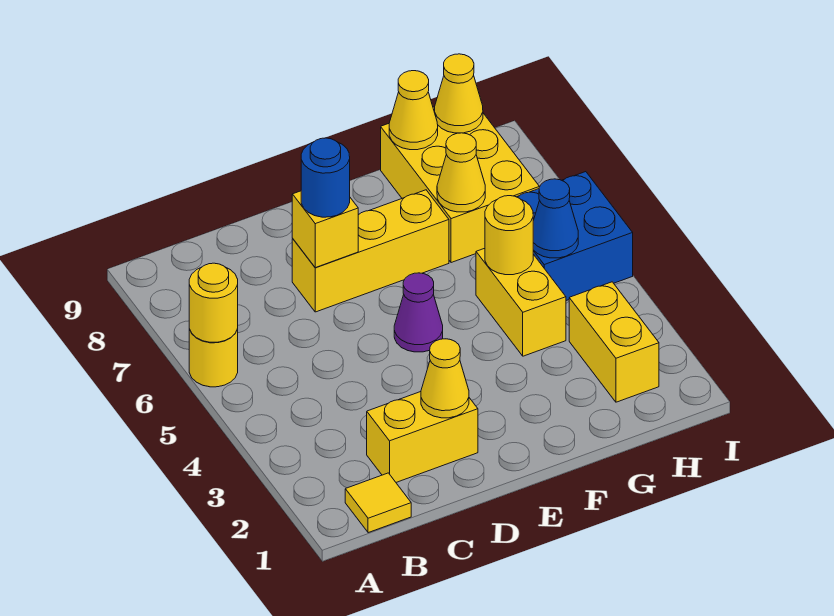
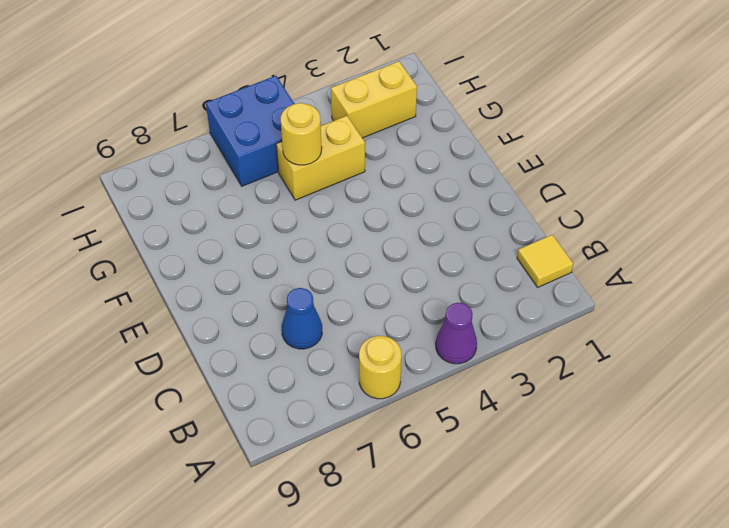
purple 1x1 cone [436,303,477,364] -> purple 1x1 cone moved to [394,273,443,352]
blue 1x1 cone [282,288,322,349] -> blue 1x1 cone moved to [533,179,578,258]
none -> yellow 1x2 brick [367,392,478,482]
none -> yellow 1x3 brick [292,190,449,312]
none -> yellow 2x3 brick [381,107,539,263]

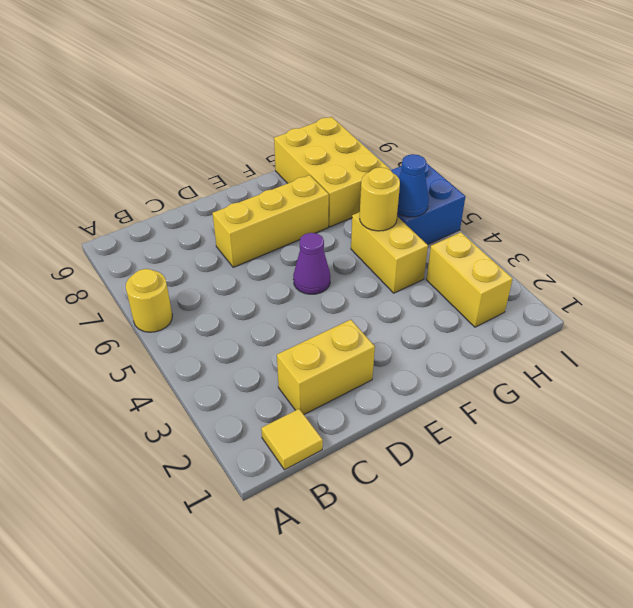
none -> yellow 1x1 round brick [189,263,238,342]
none -> yellow 1x1 cone [421,339,469,418]
none -> yellow 1x1 brick [292,191,358,268]

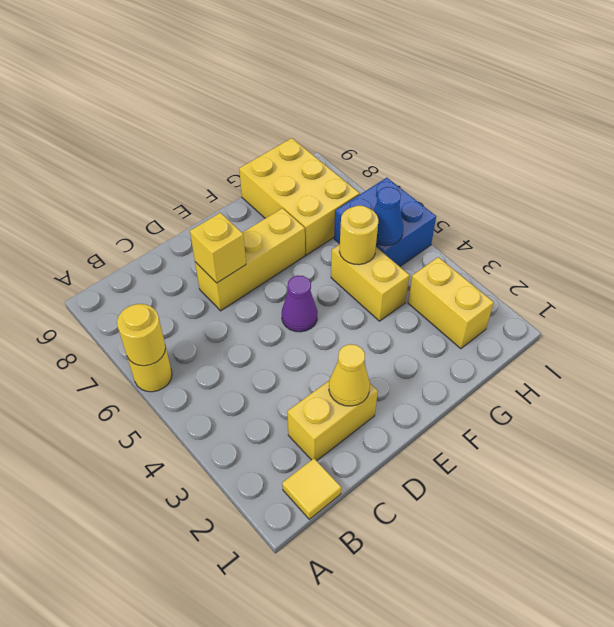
none -> yellow 1x1 cone [437,133,485,212]
none -> yellow 1x1 cone [389,71,438,150]
none -> yellow 1x1 cone [435,54,483,133]

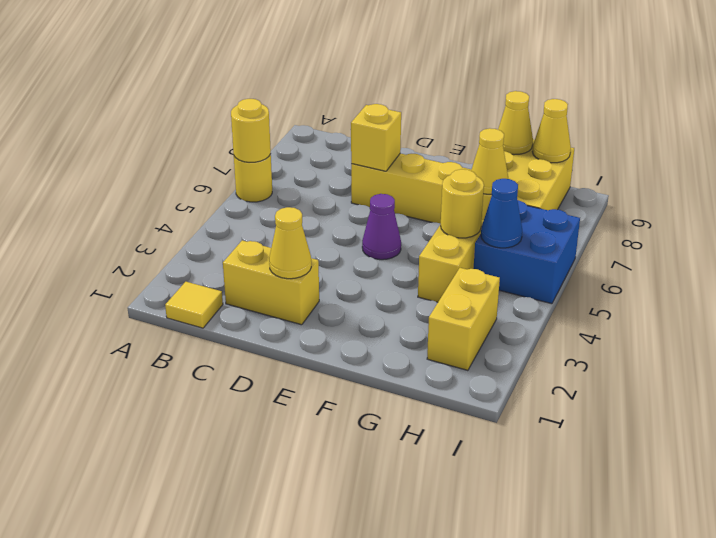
none -> blue 1x1 round brick [301,138,350,217]

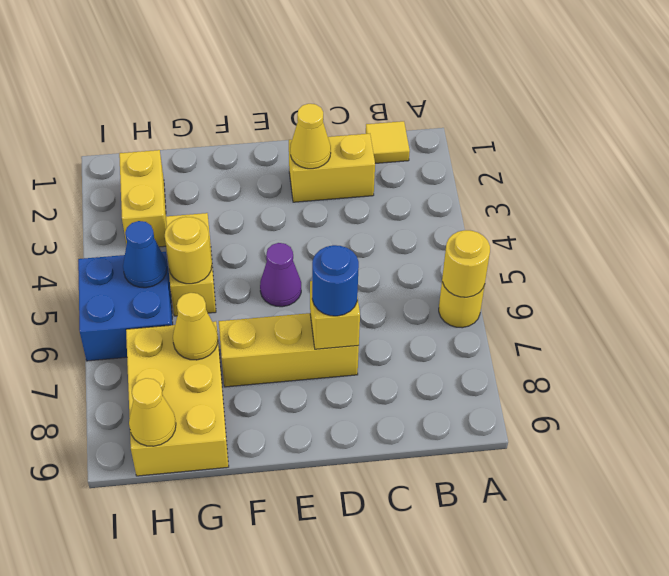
none -> yellow 1x1 cone [389,71,438,150]

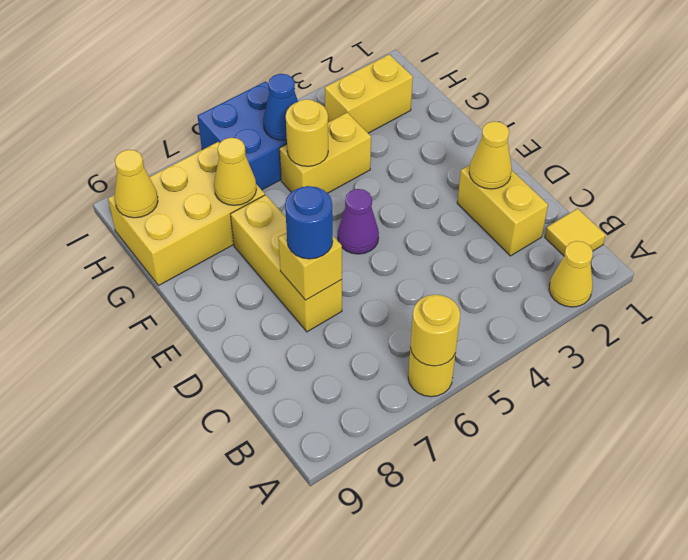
yellow 1x1 cone [549,241,593,307] -> yellow 1x1 cone moved to [389,71,438,150]

